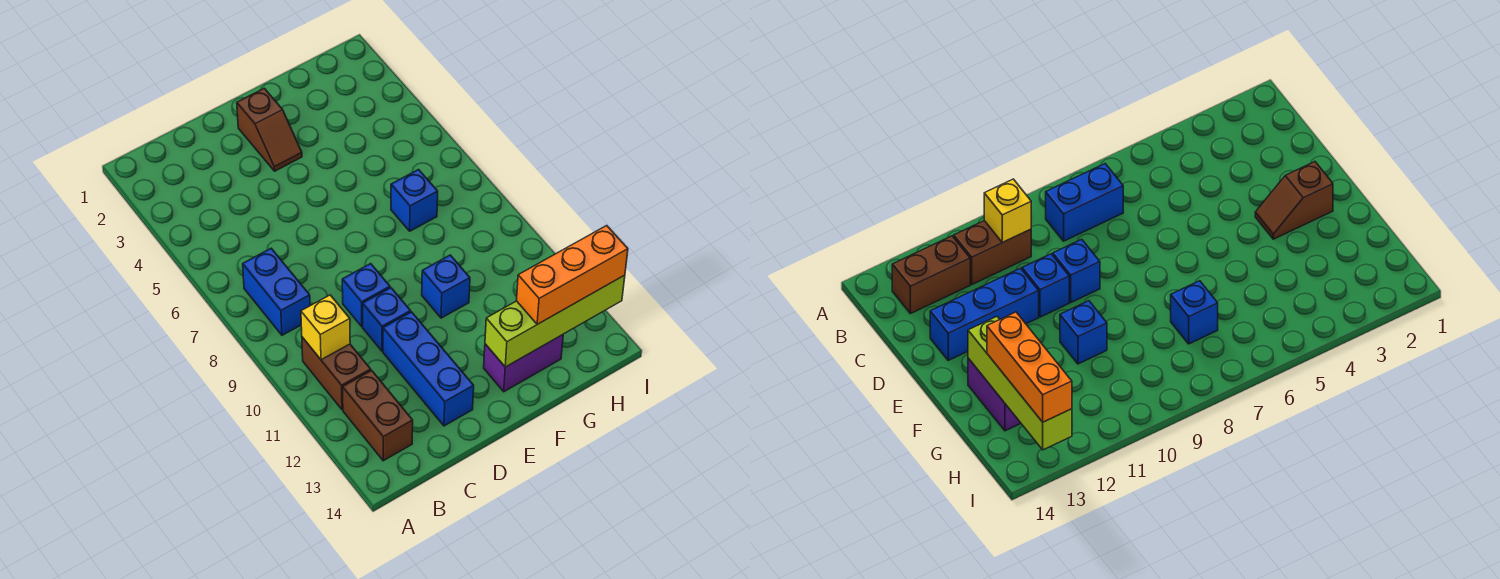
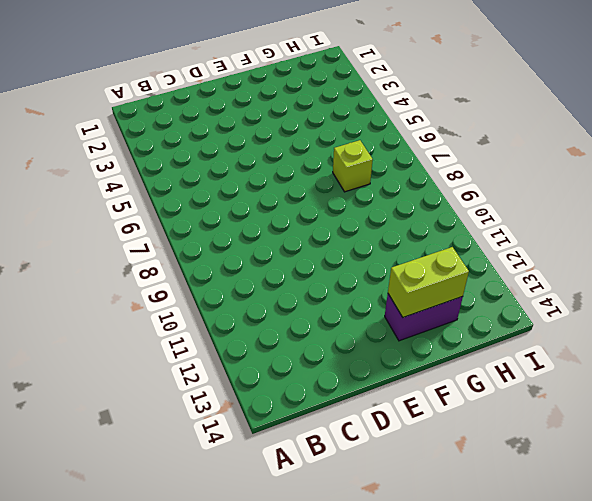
lime 1x2 brick [388,247,469,317] -> lime 1x4 brick [485,275,625,367]
lime 1x1 brick [333,140,373,192] -> blue 1x1 brick [391,170,438,231]
none -> blue 1x2 brick [243,248,310,335]
none -> brown 1x2 brick [302,337,371,410]
none -> brown 1x2 brick [343,370,413,461]

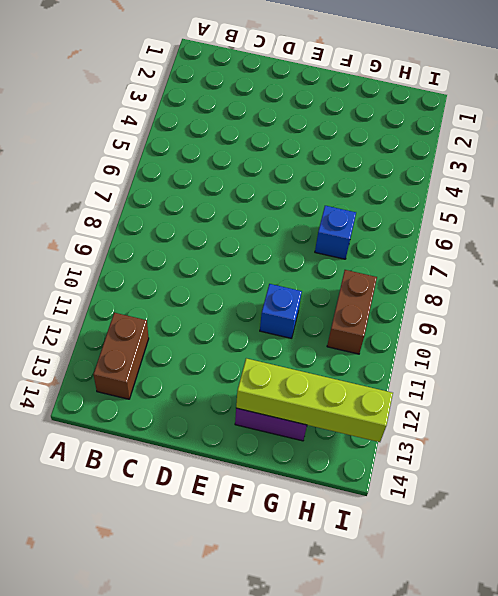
brown 1x2 brick [327,270,377,354] -> brown 1x2 brick moved to [302,337,371,410]
none -> blue 1x2 brick [243,248,310,335]
none -> blue 1x1 brick [342,264,390,327]
none -> blue 1x1 brick [363,288,411,351]

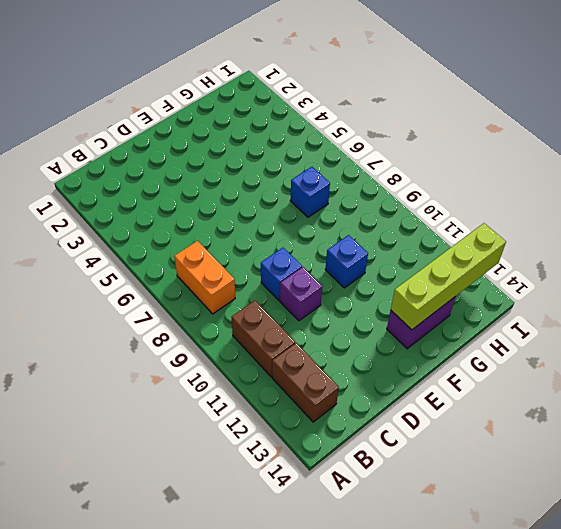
orange 1x2 brick [174,241,235,314] -> blue 1x2 brick [243,248,310,335]
purple 1x1 brick [280,267,322,321] -> blue 1x1 brick [363,288,411,351]
none -> blue 1x3 brick [383,312,474,426]
none -> brown 1x2 slope [237,88,302,171]
none -> yellow 1x1 brick [301,295,350,360]

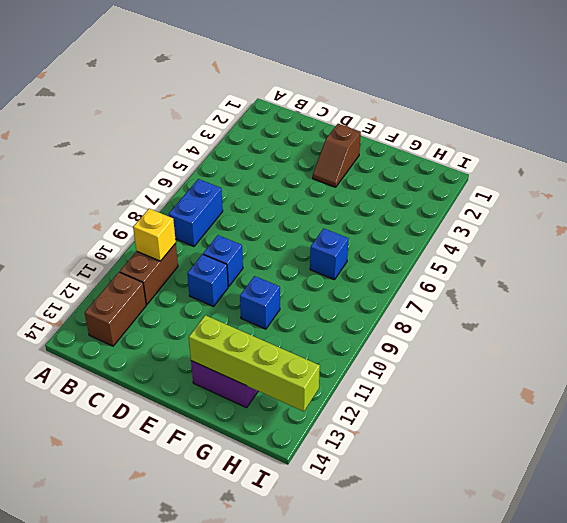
none -> blue 1x3 brick [383,312,474,426]
none -> orange 1x3 brick [516,226,628,324]

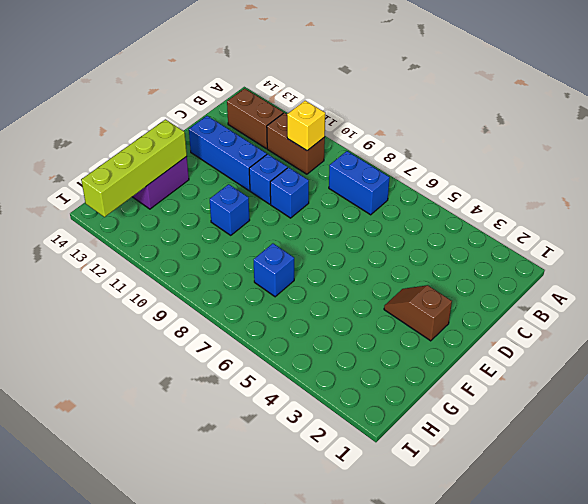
none -> orange 1x3 brick [516,226,628,324]

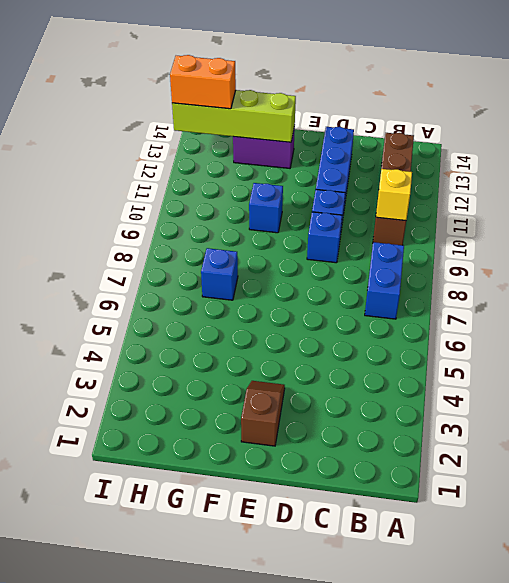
orange 1x2 brick [170,55,236,109] -> orange 1x3 brick [516,226,628,324]

